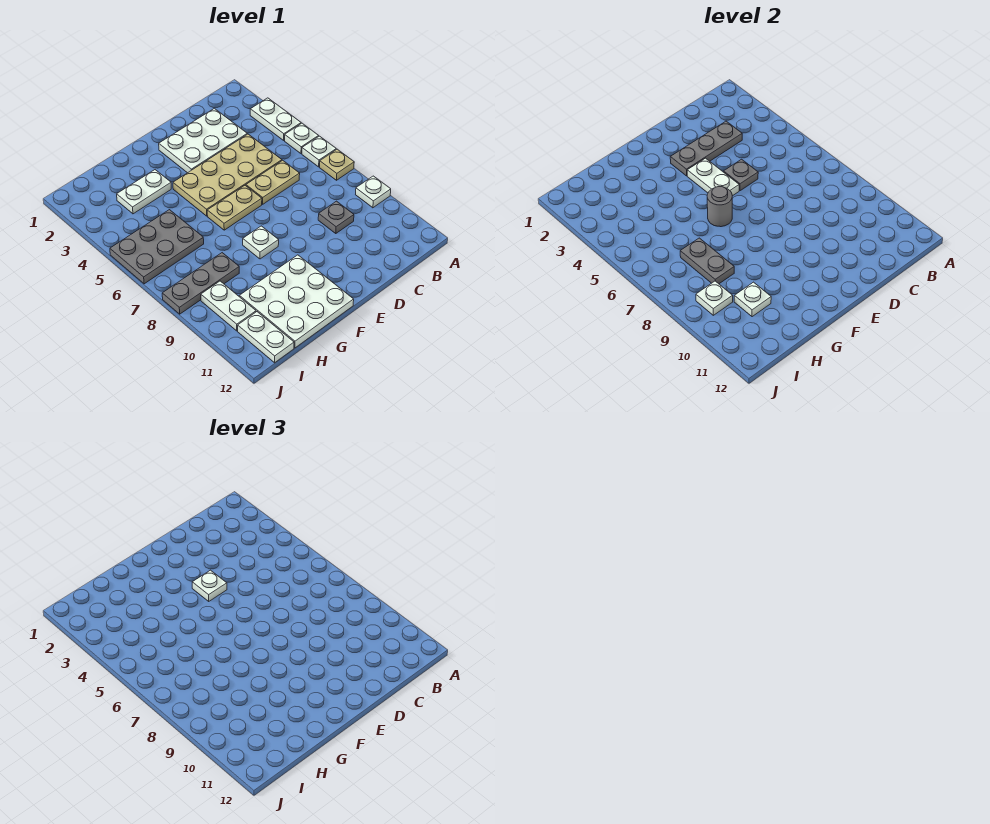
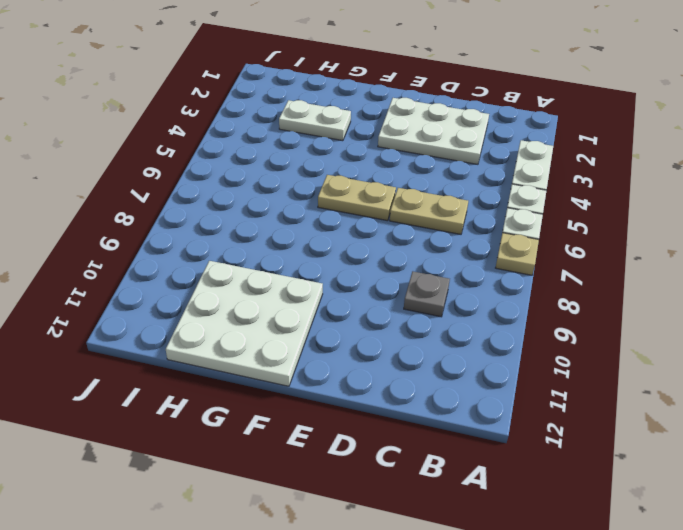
none -> white 1x1 plate [356,176,391,208]
none -> tan 2x4 plate [173,134,282,216]
none -> white 1x1 plate [243,226,279,259]

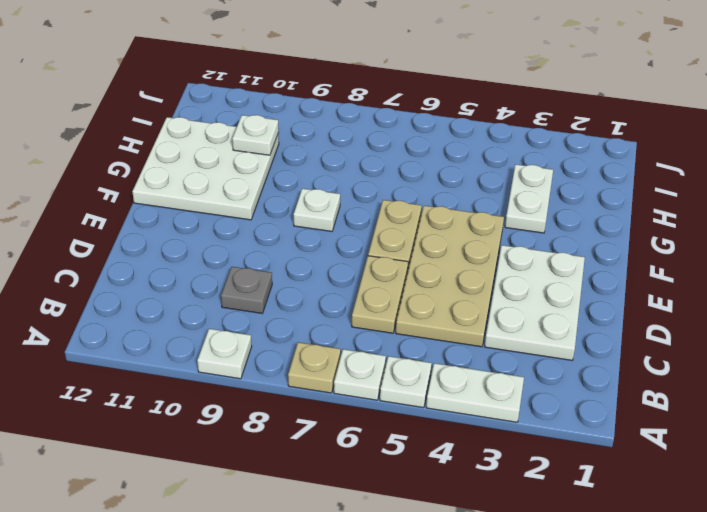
none -> grey 2x3 plate [110,210,204,284]
none -> grey 1x3 plate [162,253,239,314]
none -> white 1x2 plate [201,281,256,331]

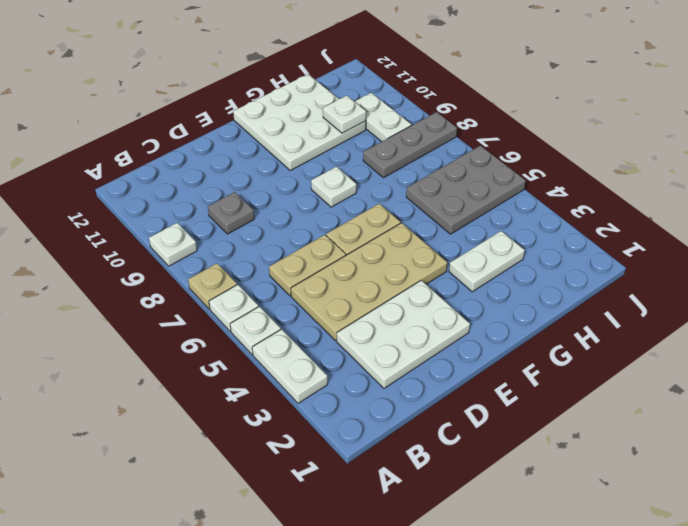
none -> white 1x2 plate [238,312,294,363]
none -> grey 1x3 plate [670,121,742,176]
none -> grey 1x1 plate [724,159,758,191]

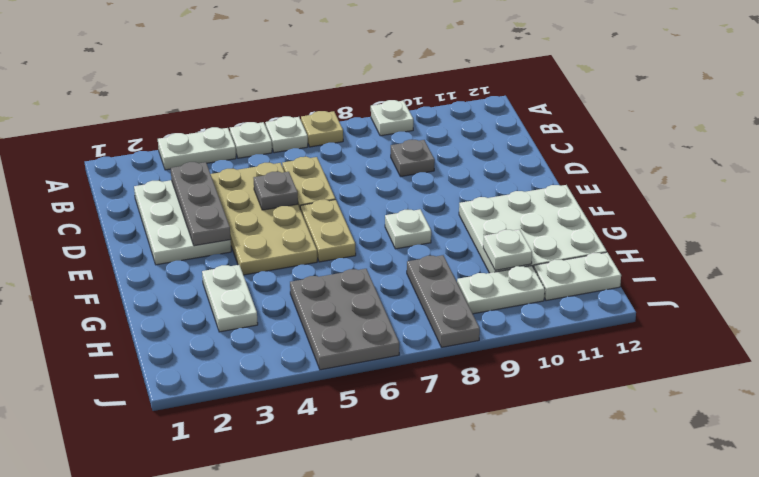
none -> white 1x2 plate [687,158,739,196]
none -> grey 1x1 round brick [707,187,732,227]
none -> grey 1x2 plate [680,238,734,284]

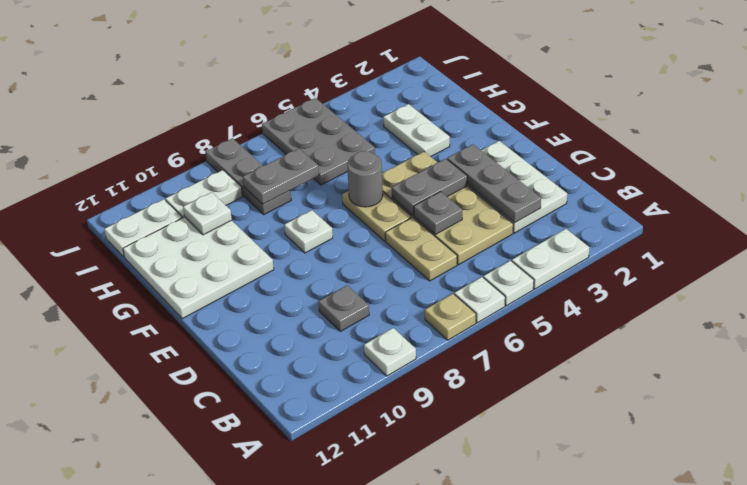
grey 1x2 plate [392,159,467,215] -> white 1x2 plate [687,158,739,196]
none -> white 1x1 plate [696,281,733,315]
none -> white 1x1 plate [192,570,227,601]

